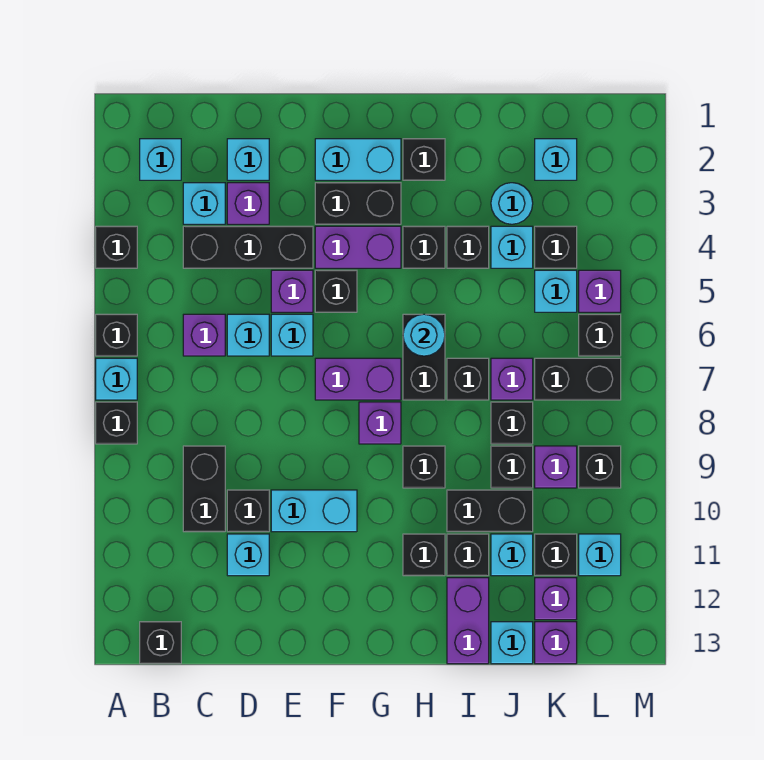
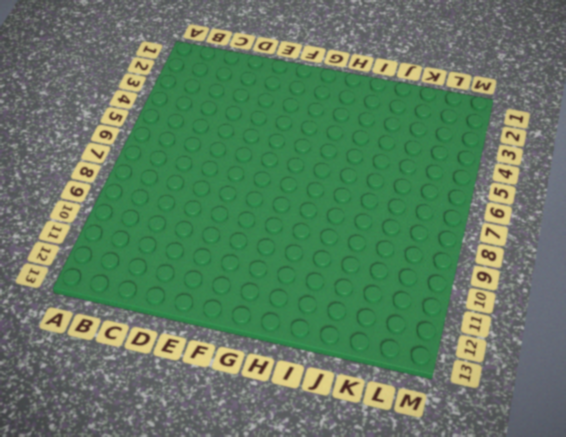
none -> black 1x1 brick [96,226,137,268]
none -> black 1x1 brick [96,314,137,356]
none -> cyan 1x1 brick [96,358,137,400]
none -> black 1x1 brick [96,402,137,444]

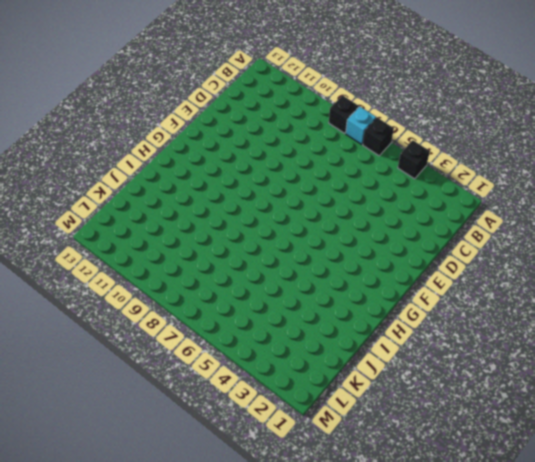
none -> cyan 1x1 brick [140,139,181,180]
none -> black 1x1 brick [140,622,181,664]
none -> cyan 1x1 brick [183,183,225,224]
none -> black 1x3 brick [183,226,313,268]

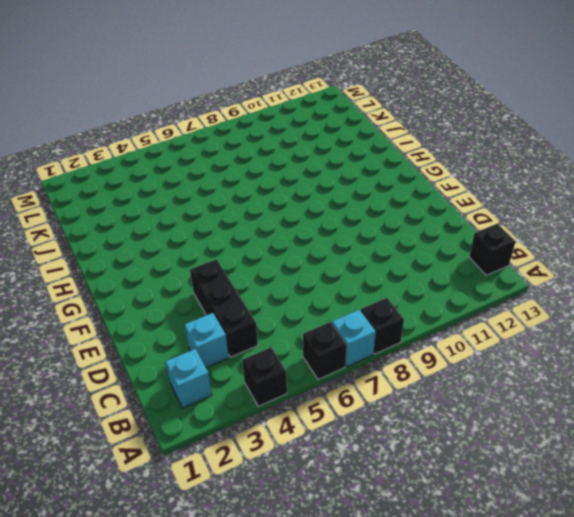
none -> purple 1x1 brick [183,314,225,356]
none -> black 1x2 brick [183,446,225,532]
none -> cyan 1x1 brick [227,139,269,180]
none -> purple 1x1 brick [227,183,269,224]

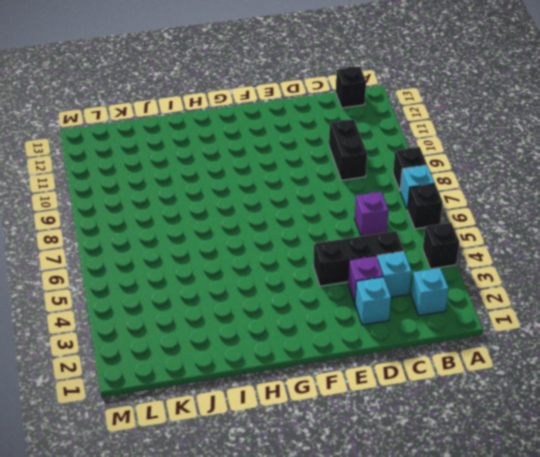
none -> cyan 1x1 brick [227,314,269,356]
none -> black 1x1 brick [227,490,269,532]
none -> cyan 1x1 brick [227,534,269,576]
none -> purple 1x1 brick [271,270,313,312]

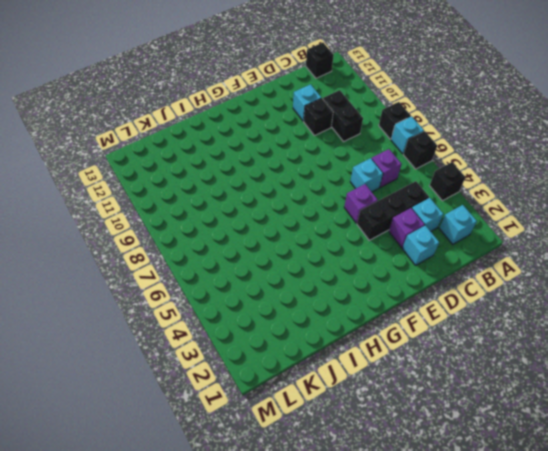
none -> cyan 1x1 brick [271,314,313,356]
none -> cyan 1x2 brick [271,490,357,532]
none -> cyan 1x2 brick [315,139,401,180]
none -> black 1x2 brick [315,183,401,224]

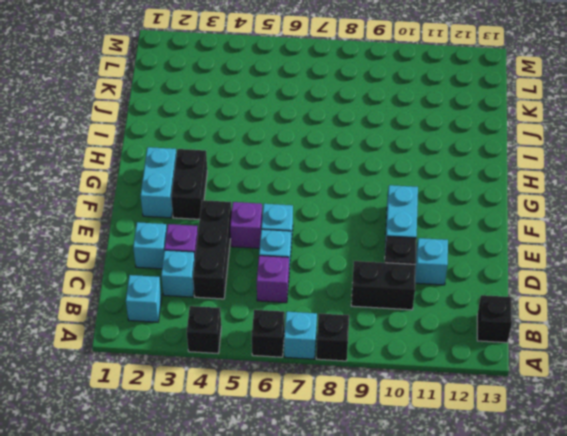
none -> purple 1x2 brick [315,226,401,268]
none -> black 1x1 brick [315,270,357,312]
none -> purple 1x2 brick [315,358,401,400]
none -> purple 1x1 brick [359,402,401,444]

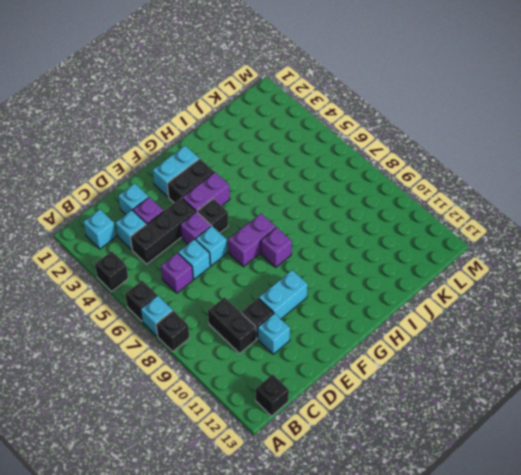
none -> black 1x1 brick [403,139,445,180]
none -> black 1x1 brick [403,226,445,268]
none -> black 1x2 brick [403,314,445,400]
none -> black 1x1 brick [403,446,445,488]

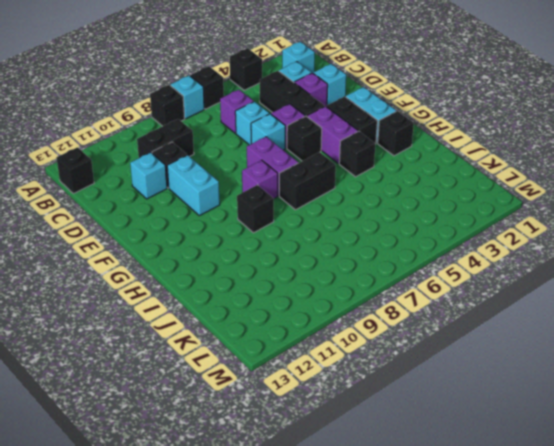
none -> black 1x1 brick [403,534,445,576]
none -> black 1x1 brick [447,226,489,268]
none -> black 1x1 brick [447,358,489,400]
none -> black 1x2 brick [447,490,533,532]

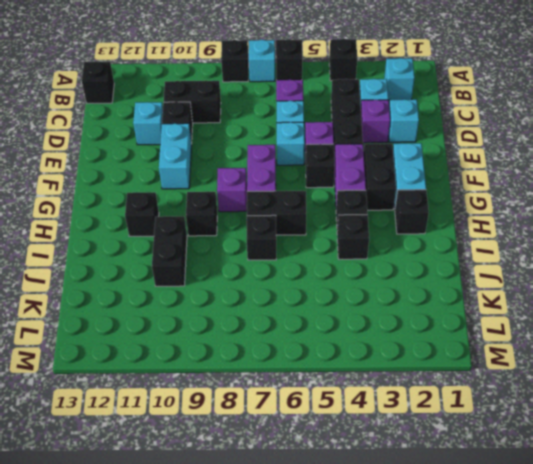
none -> black 1x1 brick [447,534,489,576]
none -> purple 1x2 brick [447,578,489,664]
none -> cyan 1x1 round brick [491,183,533,224]
none -> cyan 1x1 brick [491,226,533,268]

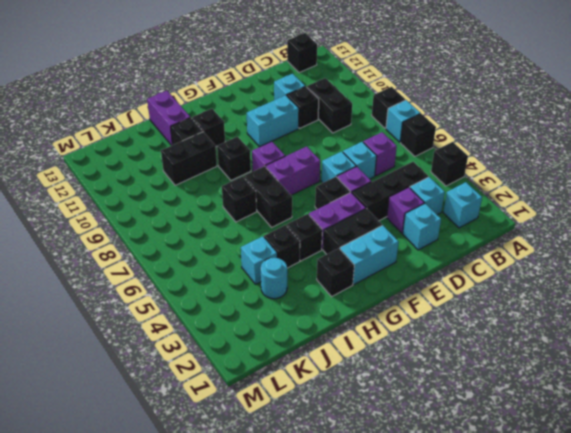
none -> purple 1x1 brick [491,358,533,400]
none -> black 1x1 brick [491,402,533,444]
none -> black 1x1 brick [491,446,533,488]
none -> cyan 1x1 brick [491,534,533,576]

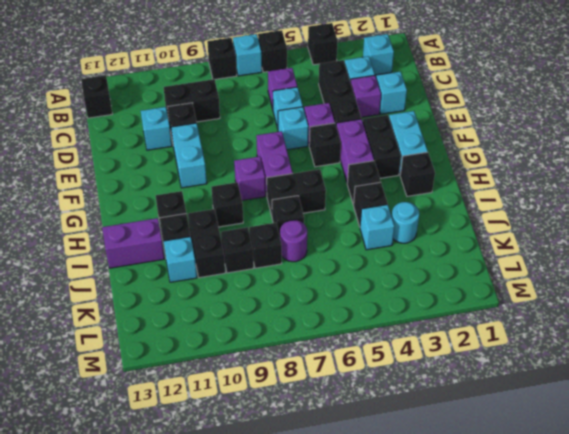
purple 1x1 round brick [280,220,307,262] -> purple 1x1 brick [491,358,533,400]
none -> cyan 1x1 brick [491,622,533,664]
none -> cyan 1x1 brick [535,139,577,180]
none -> black 1x1 brick [535,226,577,268]
none -> cyan 1x1 brick [535,270,577,312]

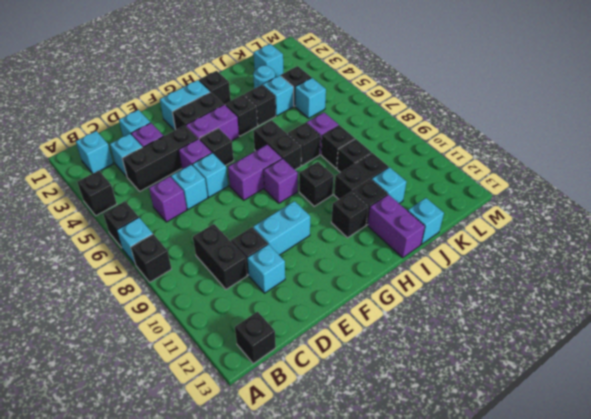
none -> black 1x2 brick [535,358,621,400]
none -> purple 1x1 brick [535,446,577,488]
none -> black 1x1 brick [535,534,577,576]
none -> purple 1x1 brick [535,578,577,620]

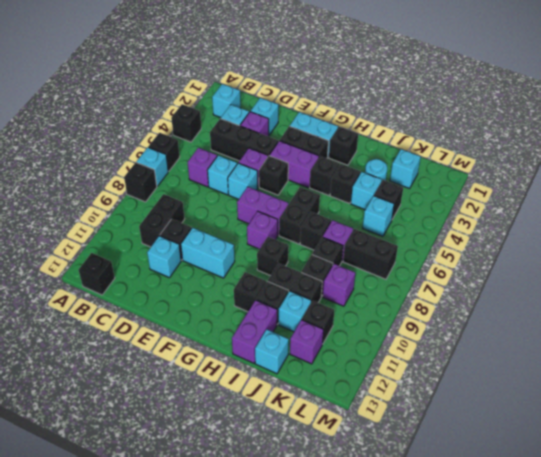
none -> purple 1x1 brick [535,622,577,664]
none -> purple 1x1 brick [579,270,621,312]
none -> black 1x1 brick [579,314,621,356]
none -> black 1x1 brick [579,446,621,488]

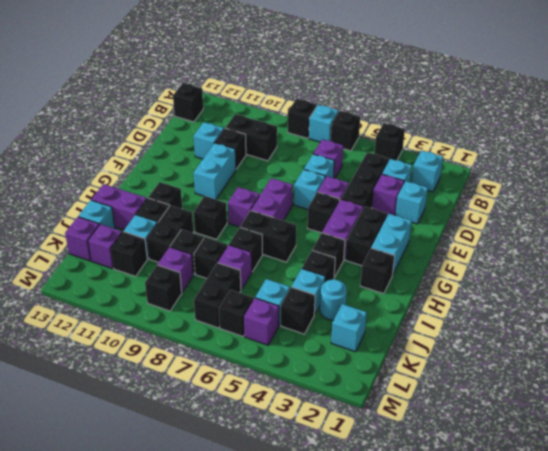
none -> cyan 1x1 brick [579,534,621,576]
none -> cyan 1x1 round brick [403,314,445,356]

